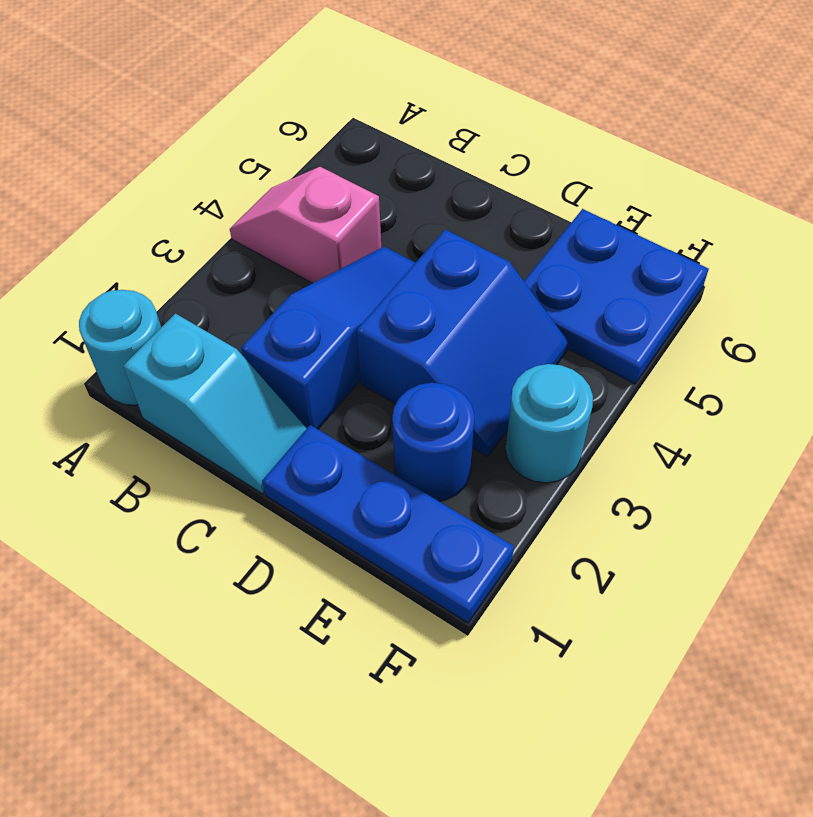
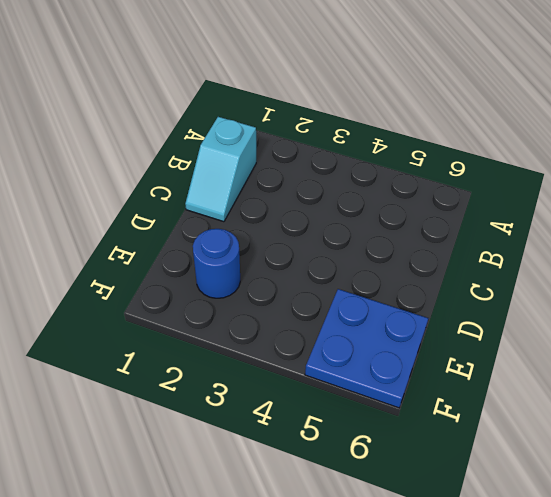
none -> cyan 1x1 round brick [79,290,161,405]
none -> pink 1x2 slope [230,167,381,283]

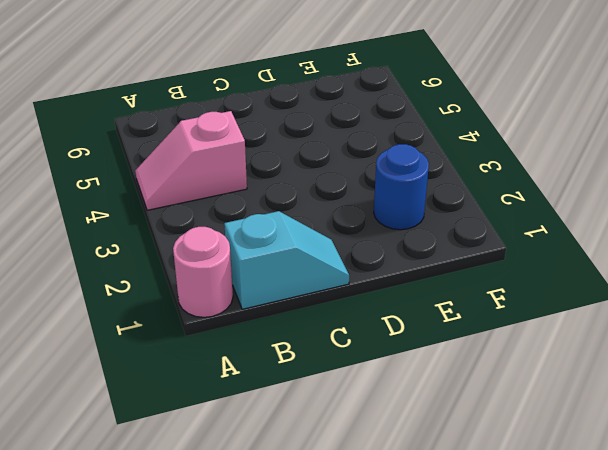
pink 1x1 round brick [173,227,233,317] -> cyan 1x1 round brick [79,290,161,405]
none -> blue 1x3 slope [241,247,415,429]
none -> blue 1x3 plate [262,425,514,623]

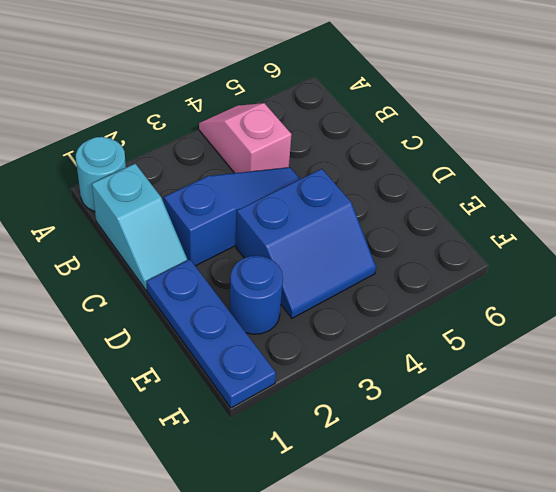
none -> blue 2x2 plate [524,209,709,384]
none -> cyan 1x1 round brick [506,364,593,483]

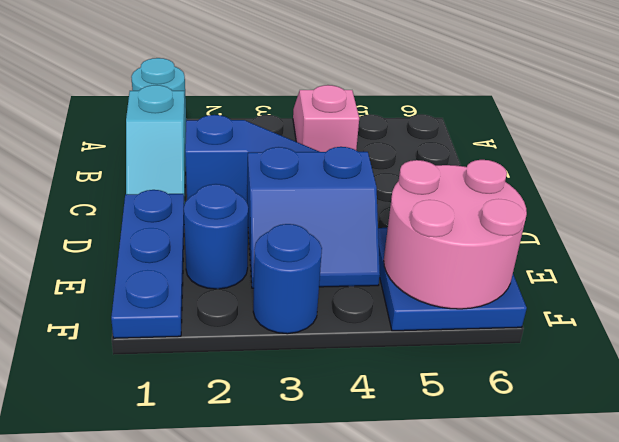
pink 2x2 round brick [384,160,527,309] -> none
blue 1x1 round brick [253,224,322,334] -> cyan 1x1 round brick [506,364,593,483]

